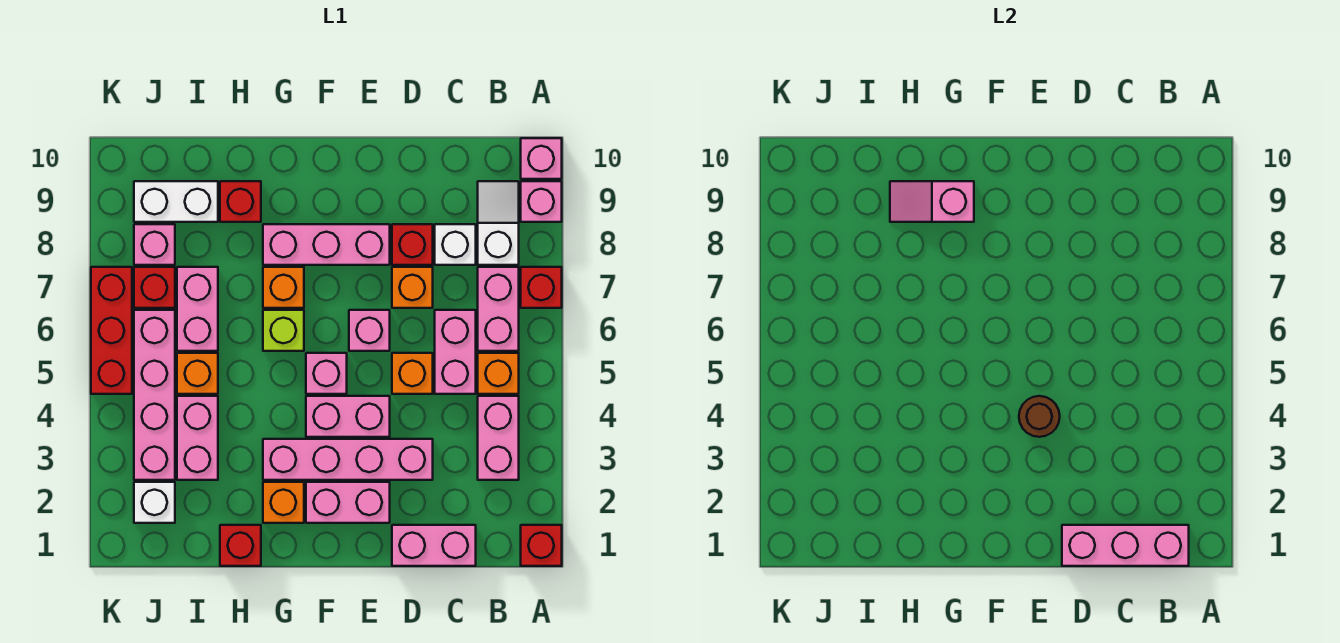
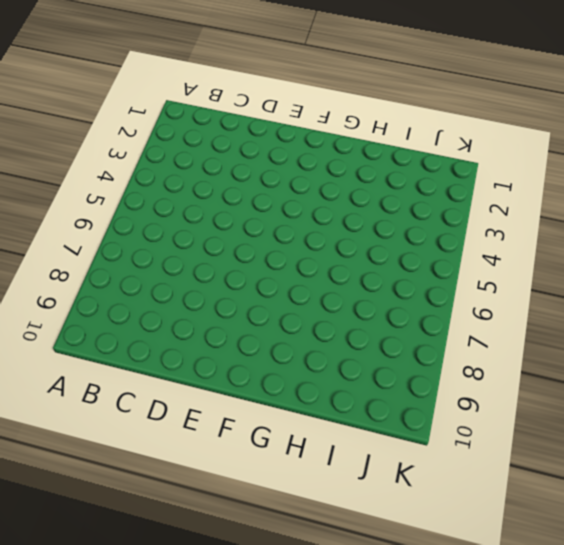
none -> red 1x1 brick [521,525,562,566]
none -> red 1x1 brick [521,267,562,308]
none -> pink 1x1 brick [521,181,562,222]
none -> pink 1x1 brick [521,138,562,179]

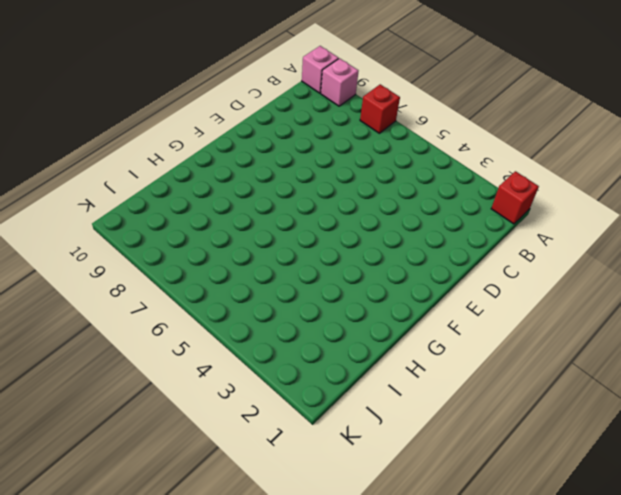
none -> pink 1x2 brick [478,396,519,480]
none -> orange 1x1 brick [478,353,519,394]
none -> pink 1x2 brick [478,267,519,351]
none -> white 1x2 slope [478,181,519,265]

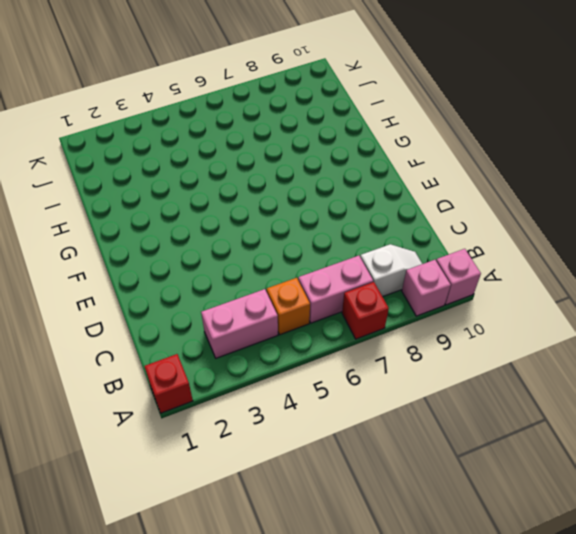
none -> pink 1x2 brick [392,525,476,566]
none -> pink 1x2 brick [435,310,476,394]
none -> white 1x1 brick [435,224,476,265]
none -> pink 1x4 brick [263,439,433,480]

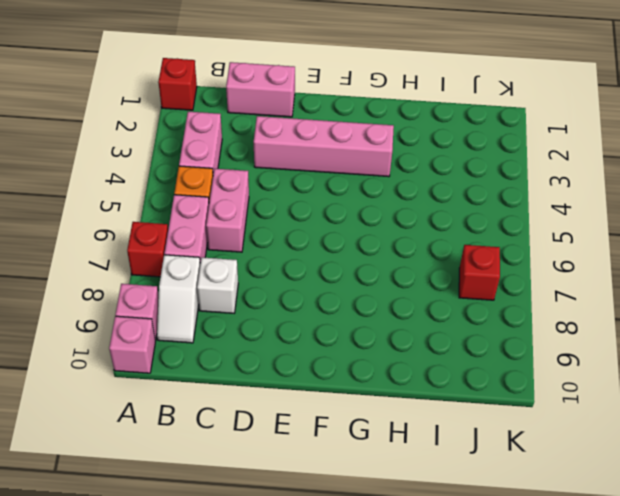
none -> orange 1x1 brick [392,353,433,394]
none -> orange 1x1 brick [392,267,433,308]
none -> red 1x1 brick [392,224,433,265]
none -> pink 1x2 brick [306,482,390,523]

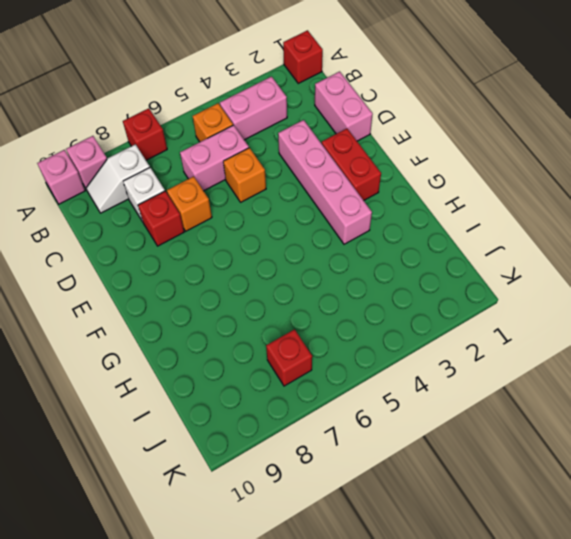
red 1x2 brick [322,129,381,200] -> pink 1x2 brick [306,482,390,523]
none -> pink 1x2 brick [478,267,519,351]
none -> pink 1x2 brick [306,396,390,437]
none -> pink 1x1 brick [349,310,390,351]
none -> pink 1x3 brick [263,224,390,265]

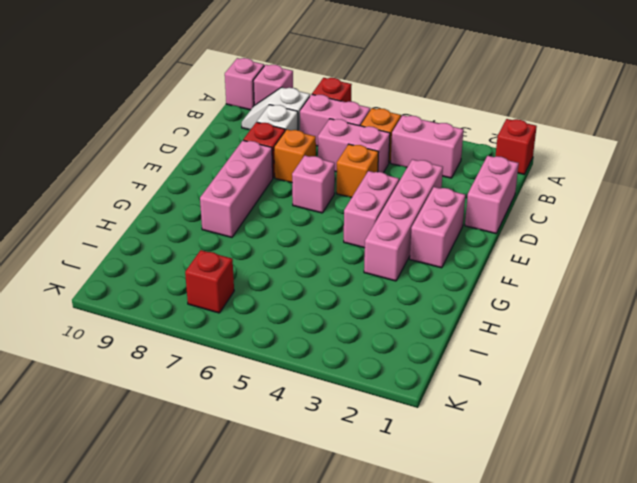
none -> pink 1x1 brick [306,353,347,394]
none -> orange 1x1 brick [263,482,304,523]
none -> lime 1x1 brick [263,310,304,351]
none -> orange 1x1 brick [263,267,304,308]

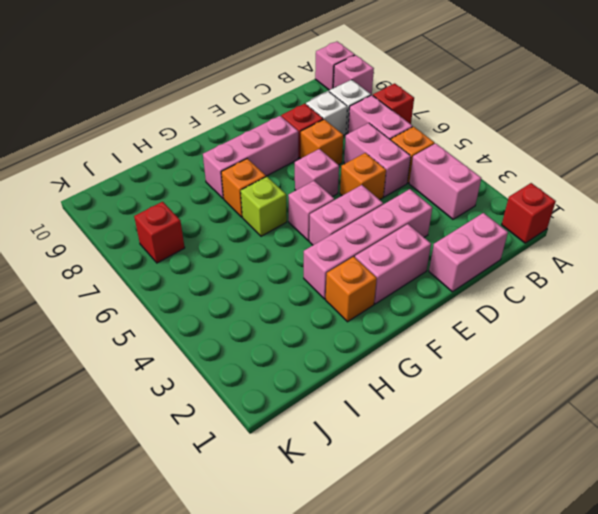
none -> red 1x1 brick [220,525,261,566]
none -> red 1x1 brick [220,181,261,222]
none -> pink 1x2 brick [177,396,218,480]
none -> orange 1x1 brick [177,353,218,394]

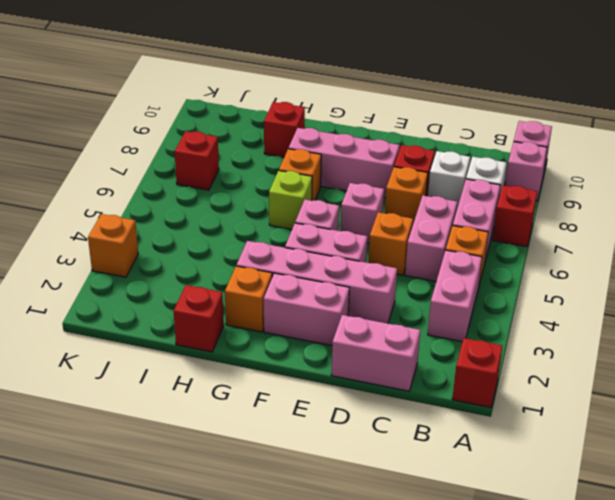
orange 1x1 brick [88,214,138,277] -> orange 1x1 brick moved to [177,353,218,394]
none -> pink 1x2 brick [177,396,218,480]
none -> pink 1x2 brick [177,267,218,351]
none -> white 1x2 brick [134,181,218,222]
none -> white 1x1 brick [134,482,175,523]

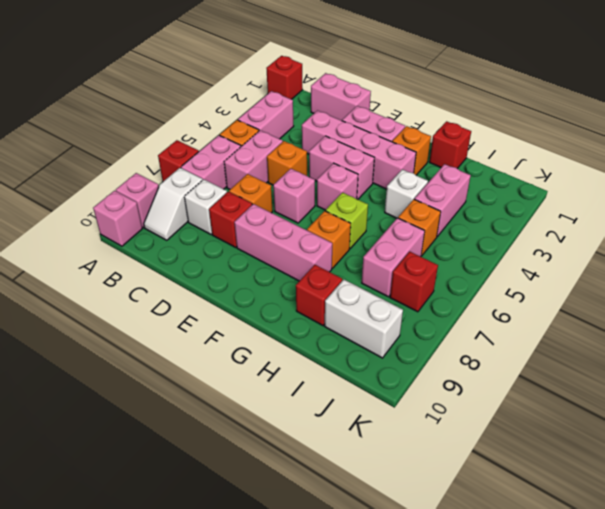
white 1x1 brick [385,169,428,218] -> white 1x1 brick moved to [134,482,175,523]
none -> pink 1x4 brick [134,310,175,480]
none -> pink 1x1 brick [134,224,175,265]
none -> red 1x3 brick [91,267,132,394]
none -> pink 1x3 brick [1062,525,1189,566]

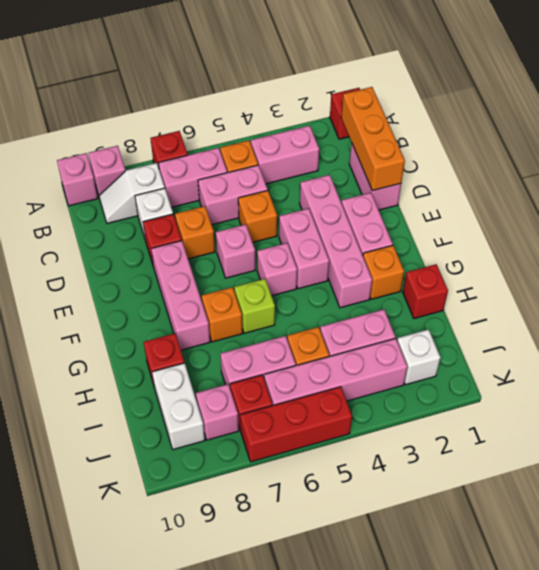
orange 1x3 brick [341,87,405,191] -> pink 1x3 brick [1062,525,1189,566]
none -> brown 1x1 round brick [1019,396,1060,437]
none -> pink 1x2 slope [890,181,974,222]

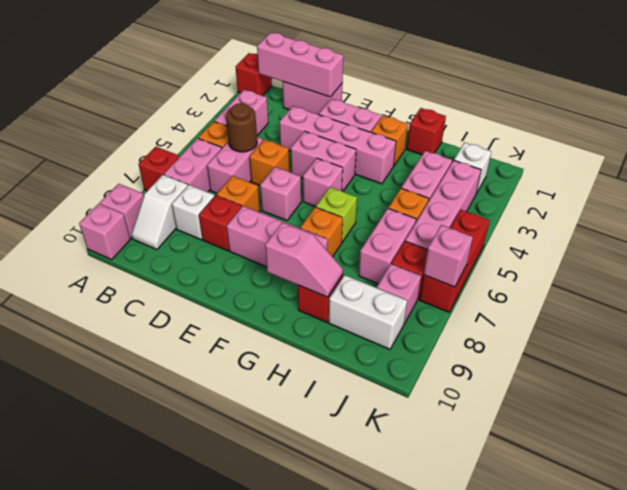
brown 1x1 round brick [226,103,257,152] -> brown 1x1 round brick moved to [1019,396,1060,437]
pink 1x1 brick [424,225,473,287] -> none

